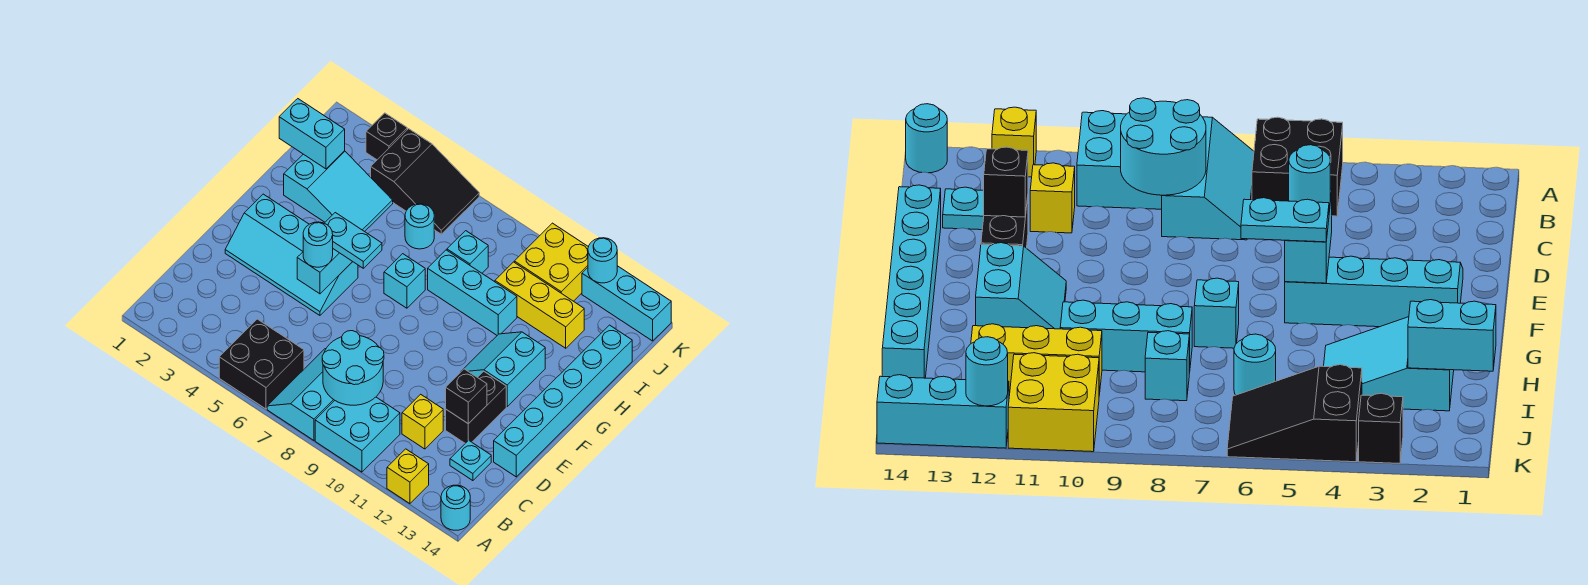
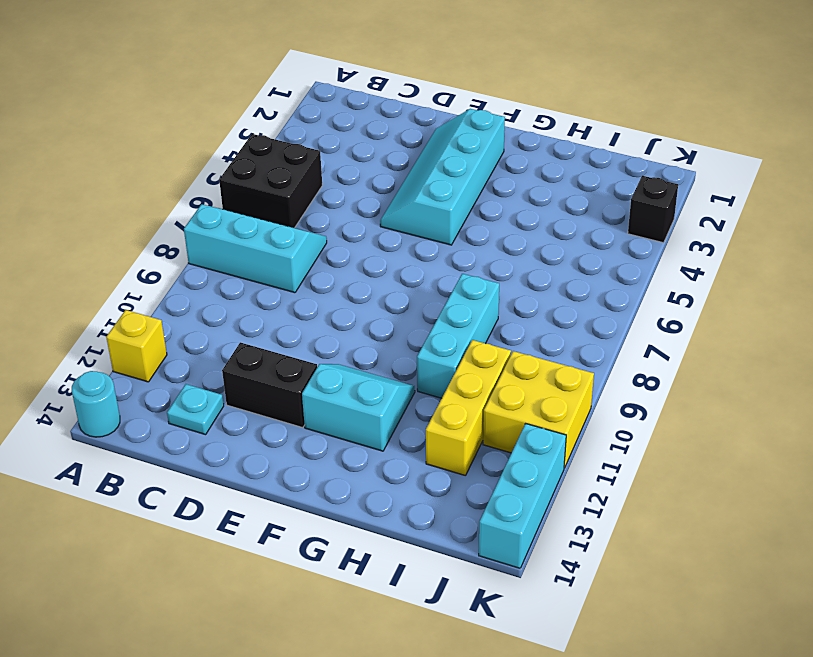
none -> cyan 2x2 brick [315,397,400,472]
none -> yellow 1x1 brick [402,394,443,449]
none -> cyan 1x6 brick [494,325,632,477]

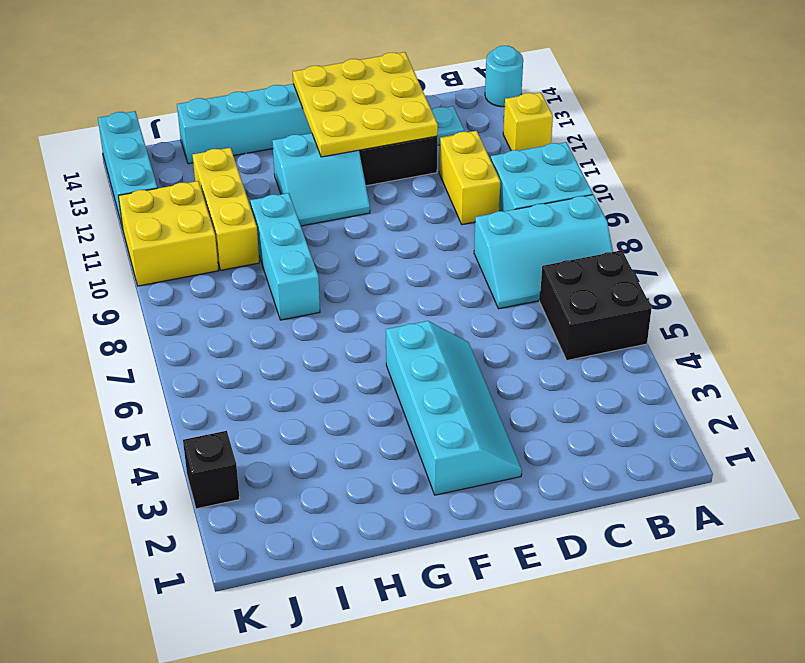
yellow 1x2 brick [439,131,500,225] -> yellow 1x1 brick [402,394,443,449]
yellow 3x3 plate [293,52,438,157] -> black 1x1 brick [446,369,487,424]
none -> cyan 1x1 brick [384,254,425,308]
none -> cyan 2x3 slope [284,151,393,232]
none -> cyan 1x1 round brick [405,204,434,249]

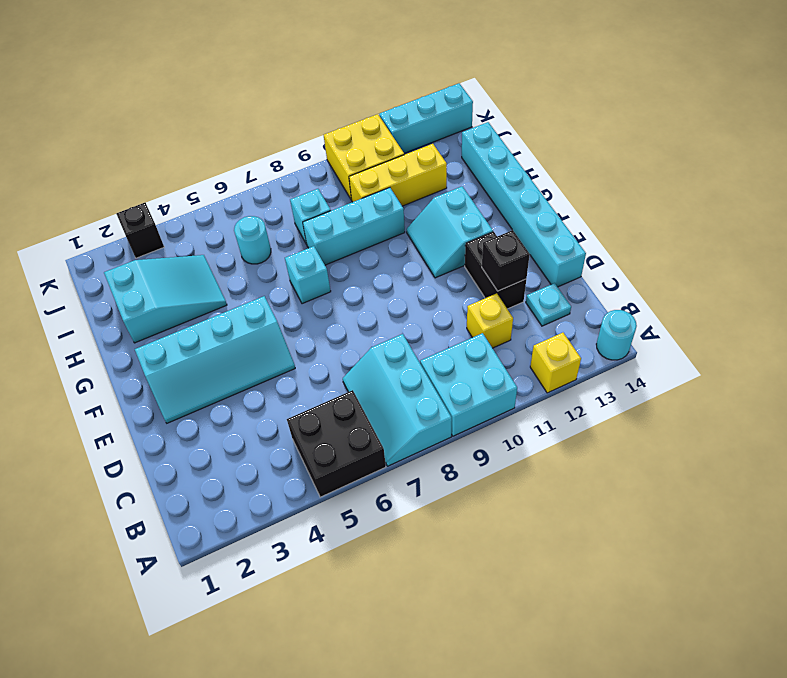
none -> black 2x3 slope [371,129,479,234]
none -> cyan 2x2 round brick [322,331,384,405]
none -> cyan 1x2 brick [297,249,352,294]

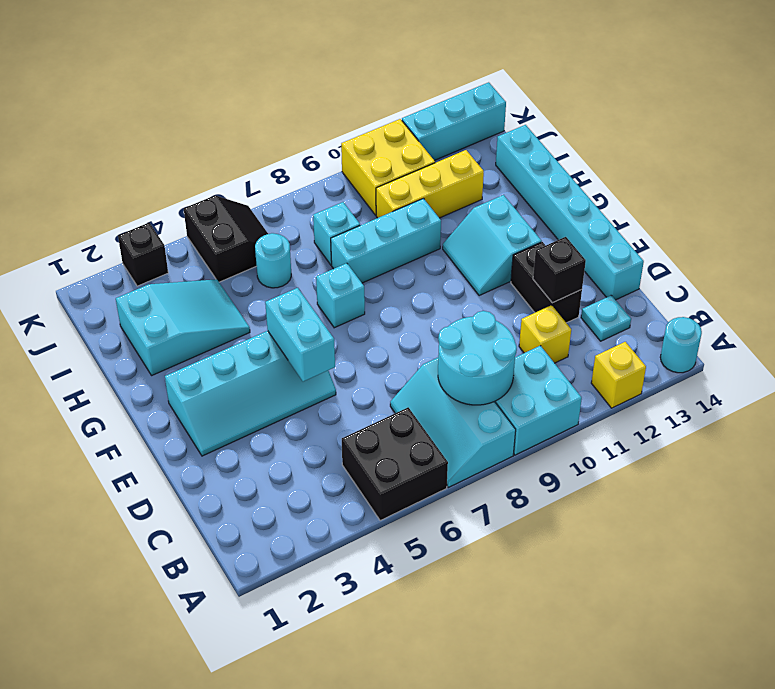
black 2x2 slope [184,195,268,282] -> black 2x3 slope [371,129,479,234]
none -> cyan 1x2 brick [279,99,345,169]
none -> cyan 1x1 round brick [588,238,617,283]
none -> cyan 1x1 round brick [303,222,333,267]

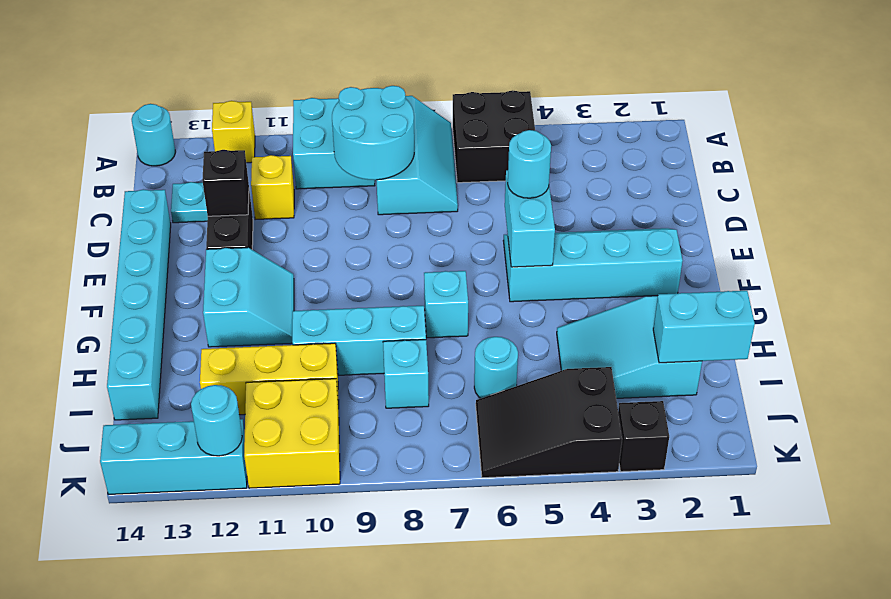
none -> cyan 1x2 plate [325,213,382,268]

